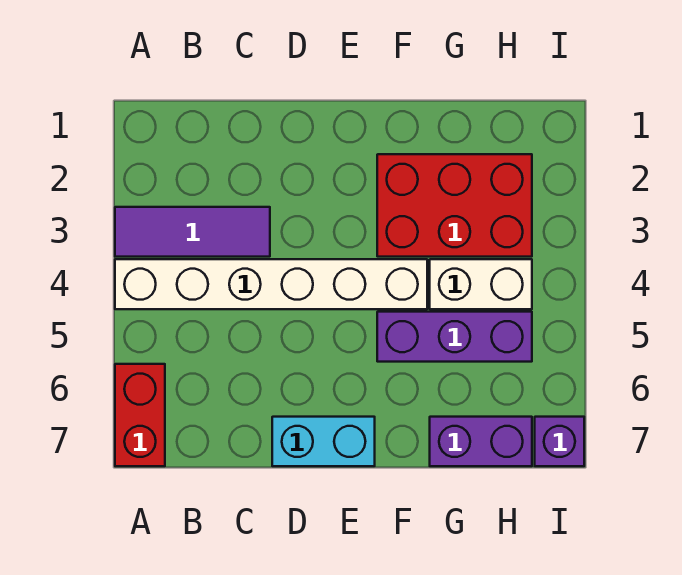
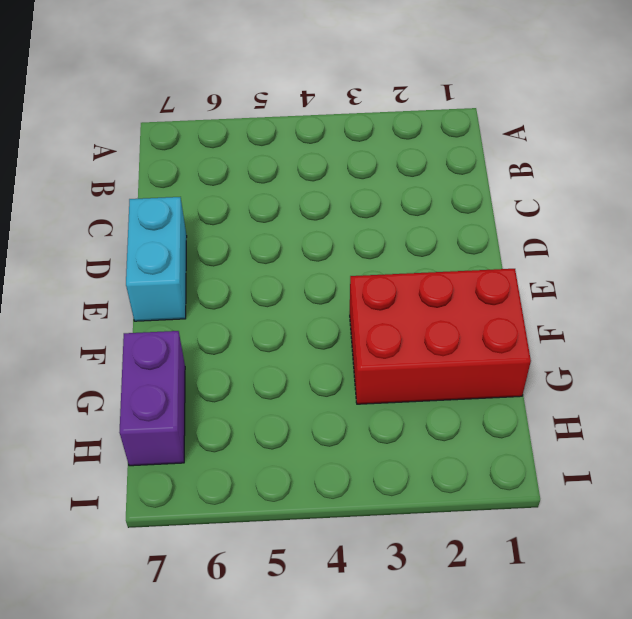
red 2x3 brick [350,269,531,404] -> red 2x3 brick turned to [377,154,532,257]
none -> purple 1x3 tile [115,207,270,257]
none -> white 1x6 brick [115,259,427,309]

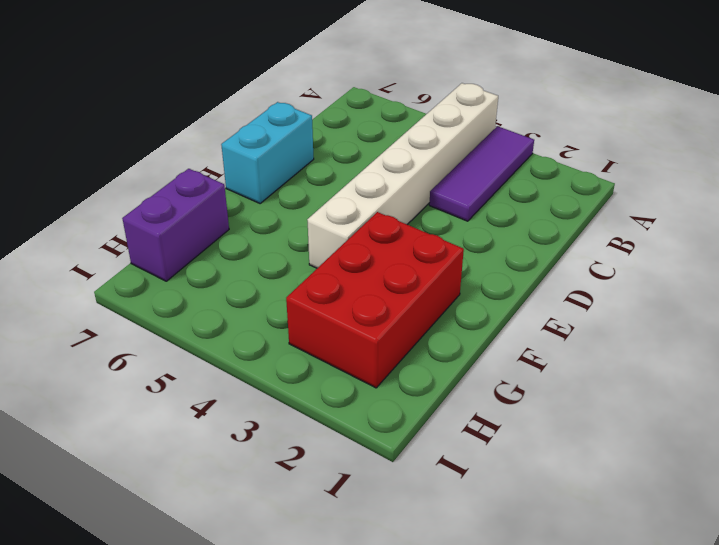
none -> red 1x2 brick [115,364,165,466]
none -> purple 1x3 brick [377,312,532,362]

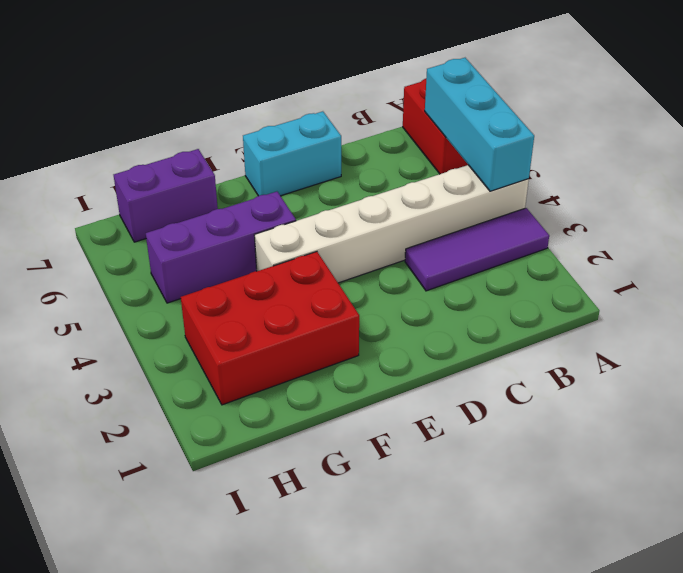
cyan 1x3 brick [425,58,534,191] -> none
none -> white 1x2 brick [430,259,532,309]
none -> purple 1x1 brick [535,417,584,466]

